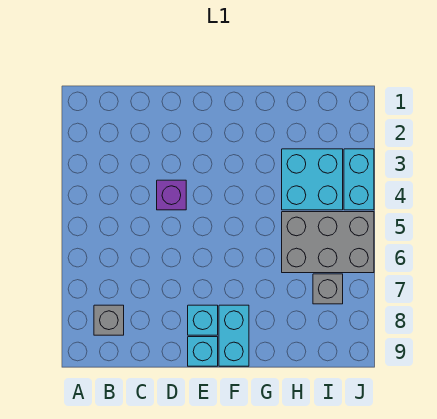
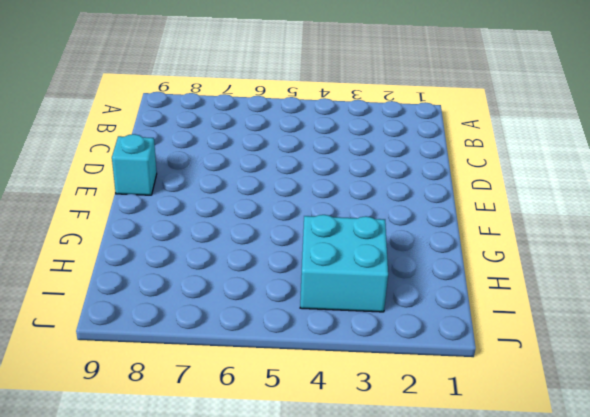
none -> grey 1x1 brick [94,305,124,335]
none -> purple 1x1 brick [157,180,186,210]

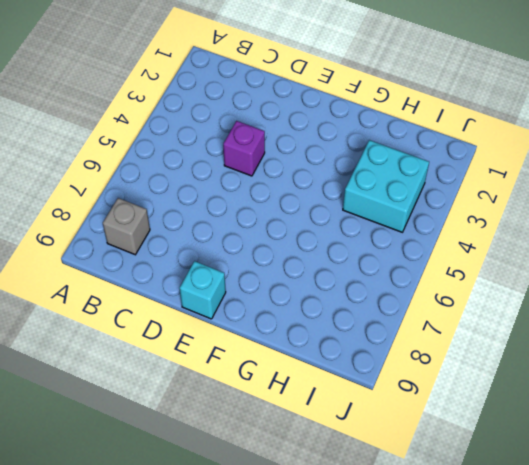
none -> cyan 1x1 brick [188,305,218,335]
none -> cyan 1x2 brick [219,305,249,366]

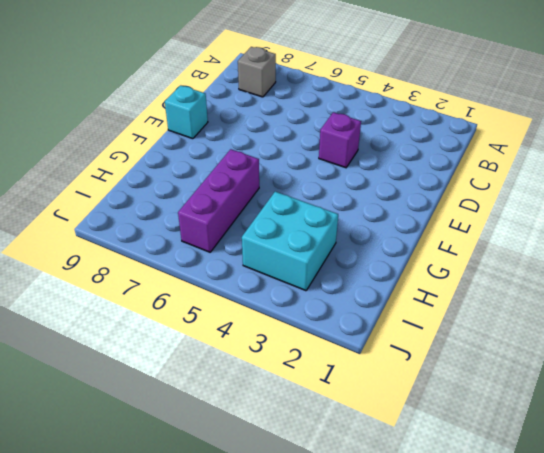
purple 1x3 brick [178,149,259,252] -> grey 2x3 brick [282,212,374,273]
none -> cyan 1x1 brick [188,305,218,335]
none -> cyan 1x2 brick [219,305,249,366]

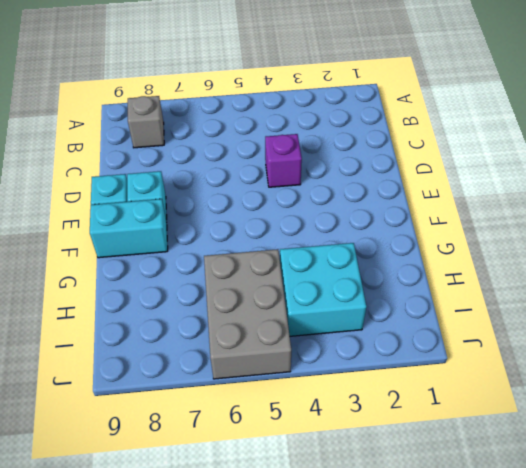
none -> grey 1x1 brick [313,274,343,304]
none -> cyan 1x2 brick [344,149,374,210]

